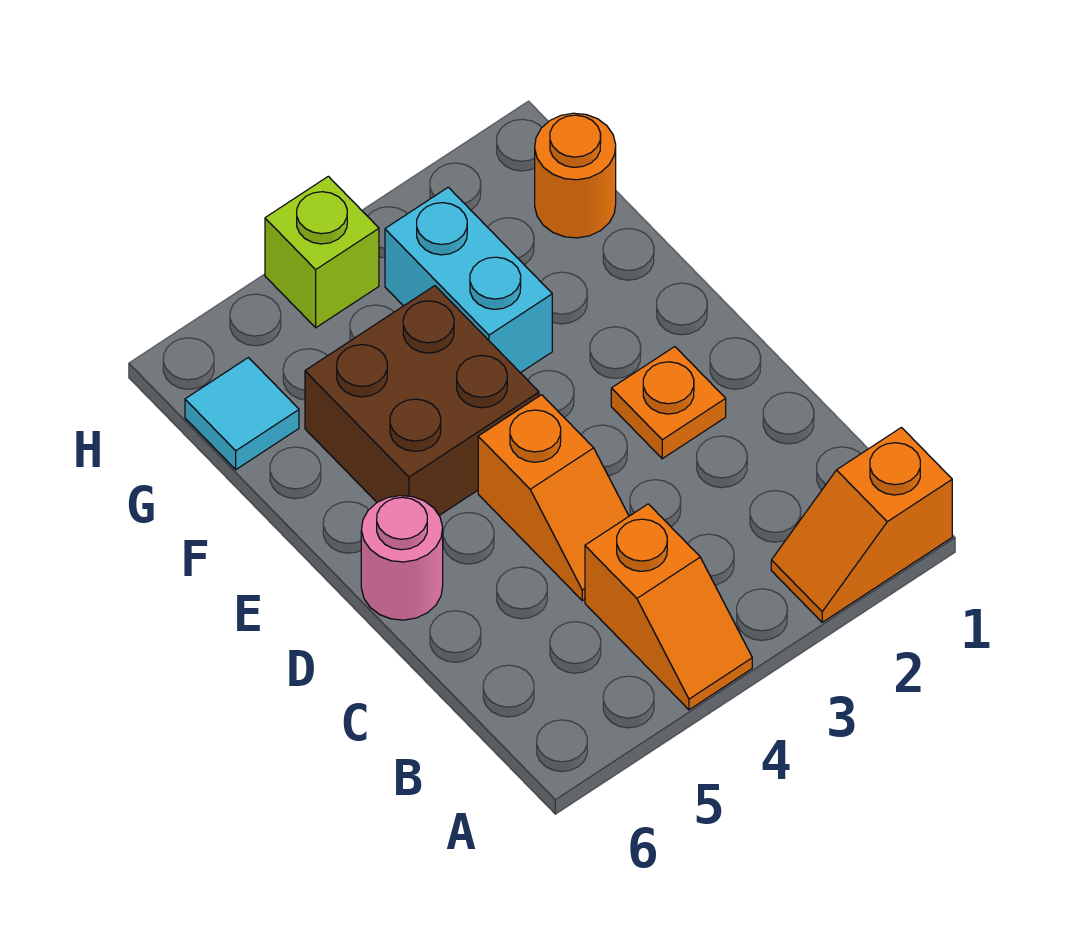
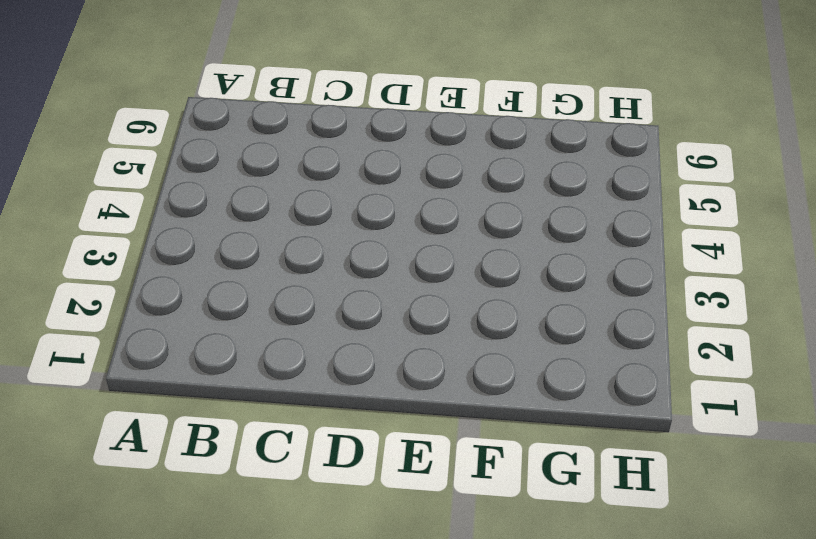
none -> orange 1x2 slope [771,428,952,622]
none -> orange 1x2 slope [585,504,752,710]

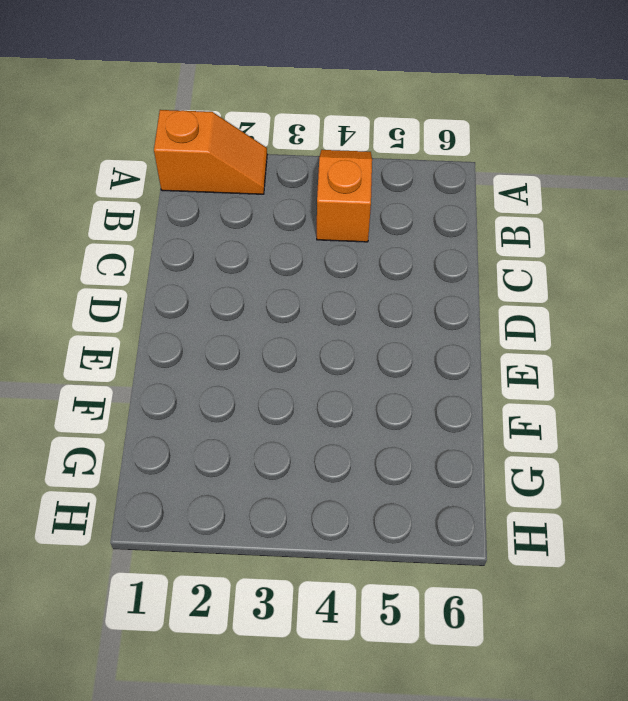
none -> orange 1x2 slope [478,395,629,601]
none -> orange 1x1 plate [611,347,726,459]

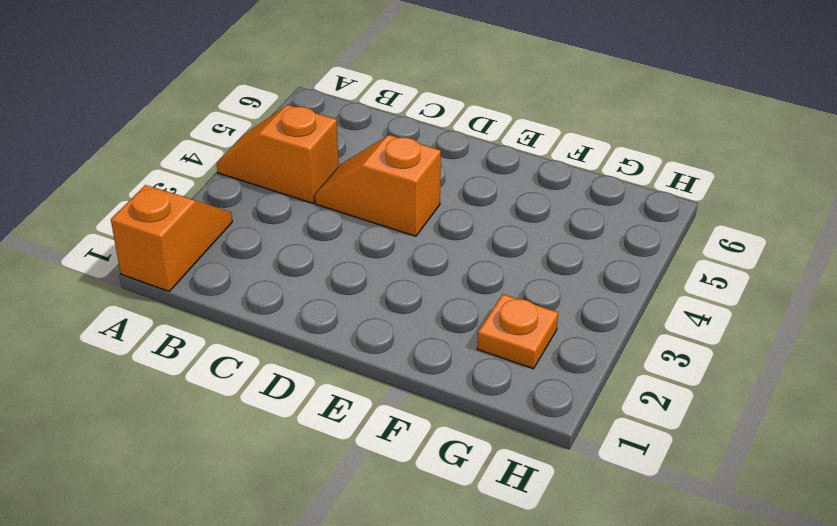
orange 1x1 plate [477,294,558,369] -> orange 1x1 plate moved to [611,347,726,459]
none -> pink 1x1 round brick [361,496,443,620]
none -> brown 2x2 brick [305,286,539,515]

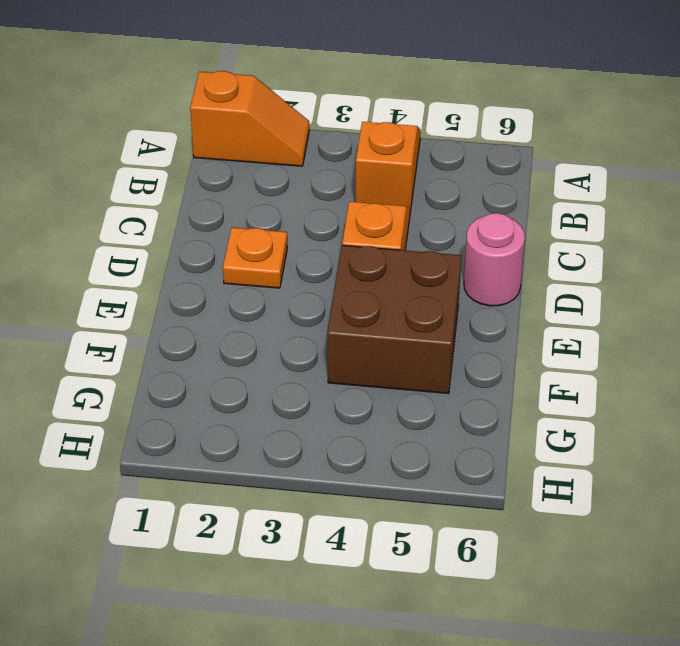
none -> cyan 1x2 brick [385,187,552,373]
none -> orange 1x1 round brick [535,113,616,238]

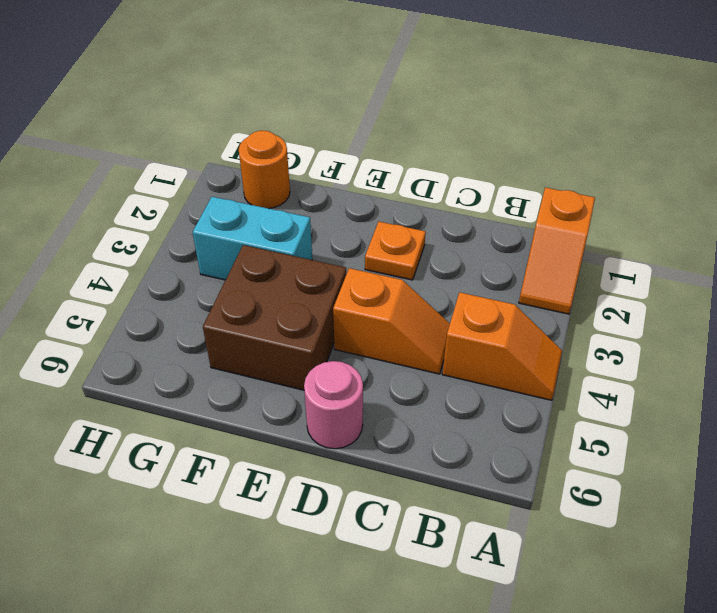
none -> cyan 1x1 tile [185,358,299,470]
none -> lime 1x1 brick [265,176,379,328]

